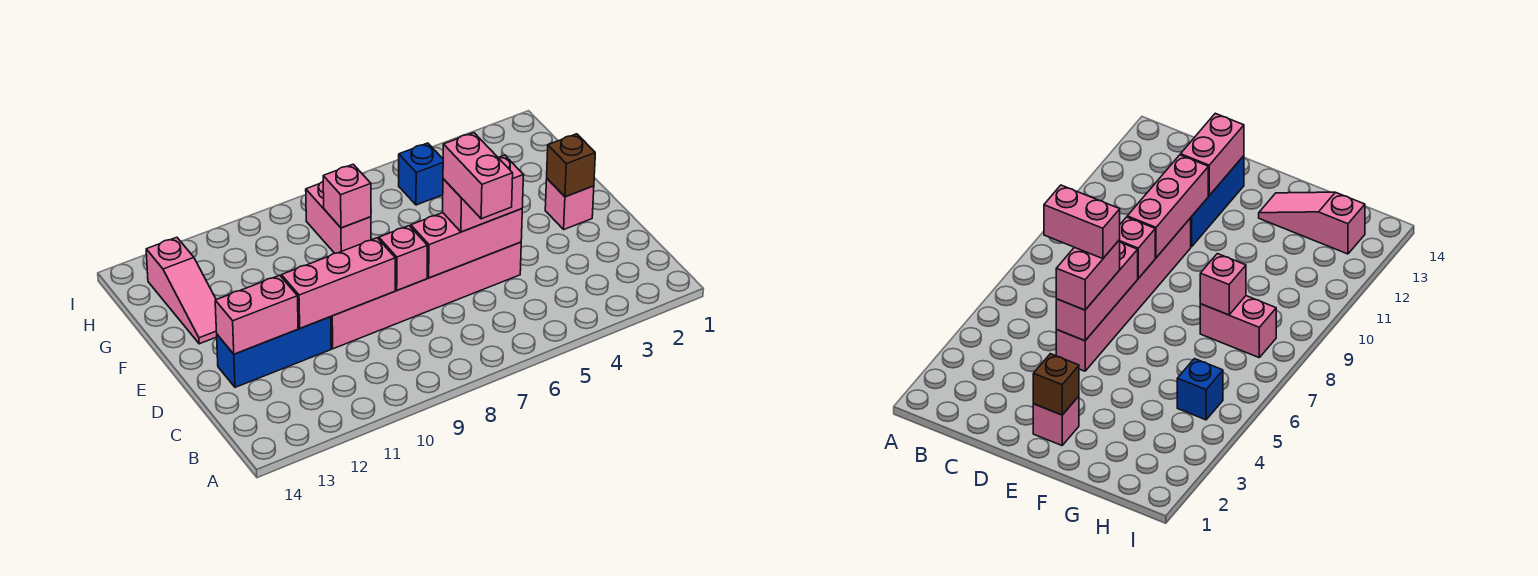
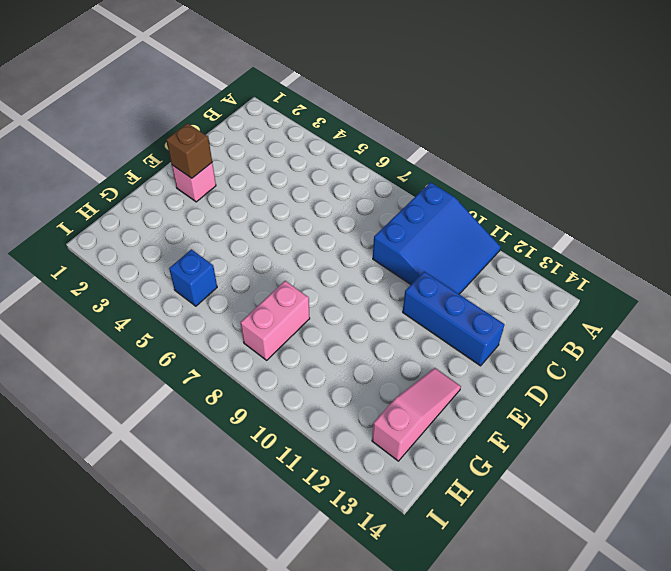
blue 3x3 slope [373,182,501,294] -> none
none -> pink 1x6 brick [331,242,521,349]
none -> pink 1x3 brick [411,209,522,278]
none -> pink 1x1 brick [379,226,427,290]

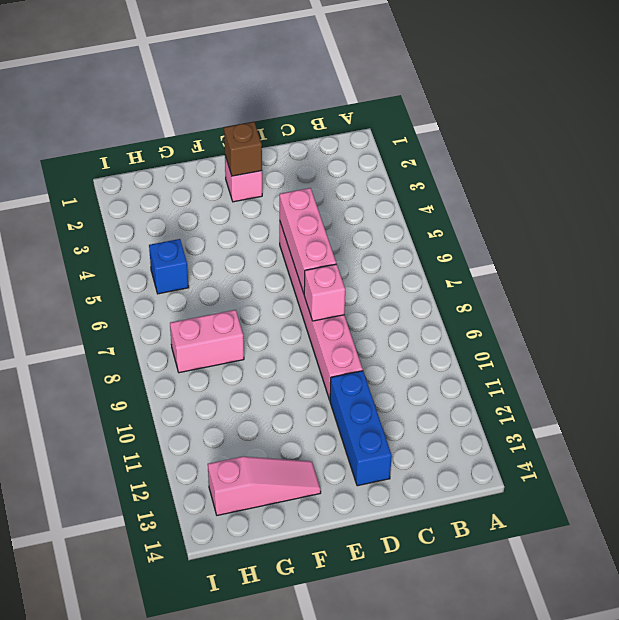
none -> pink 1x3 brick [281,238,395,328]
none -> pink 1x2 brick [215,275,298,354]
none -> pink 1x1 brick [323,164,371,228]

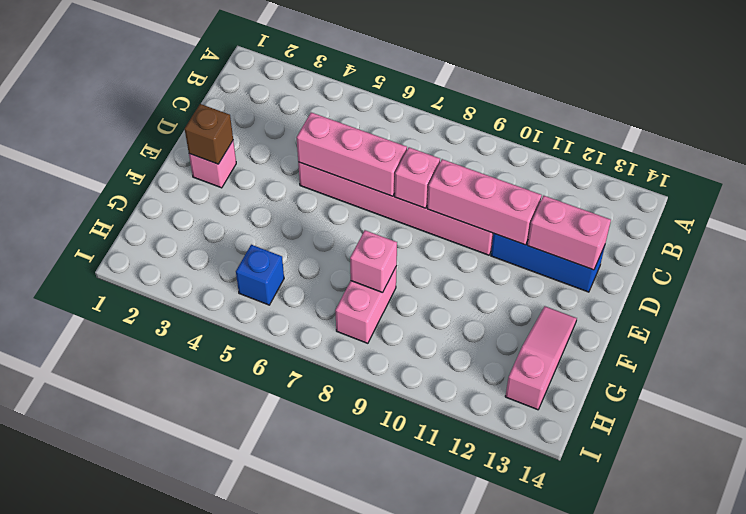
none -> pink 1x2 brick [443,155,524,232]
none -> pink 1x2 brick [443,133,513,219]

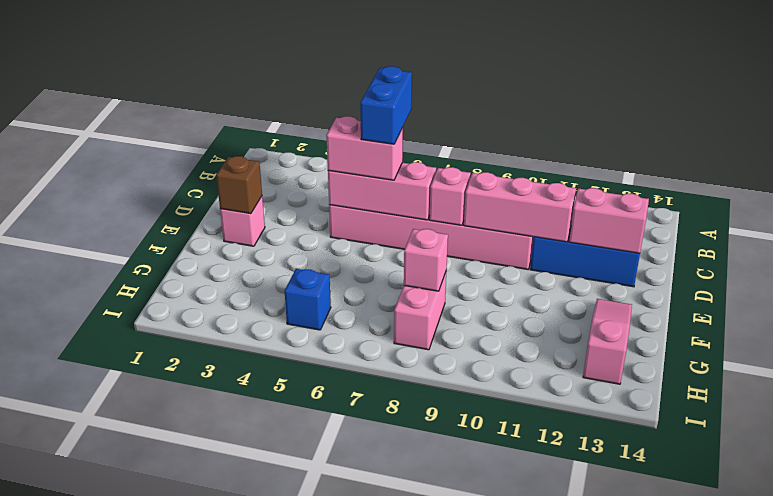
blue 1x2 brick [360,66,412,144] -> pink 1x2 brick [443,133,513,219]

